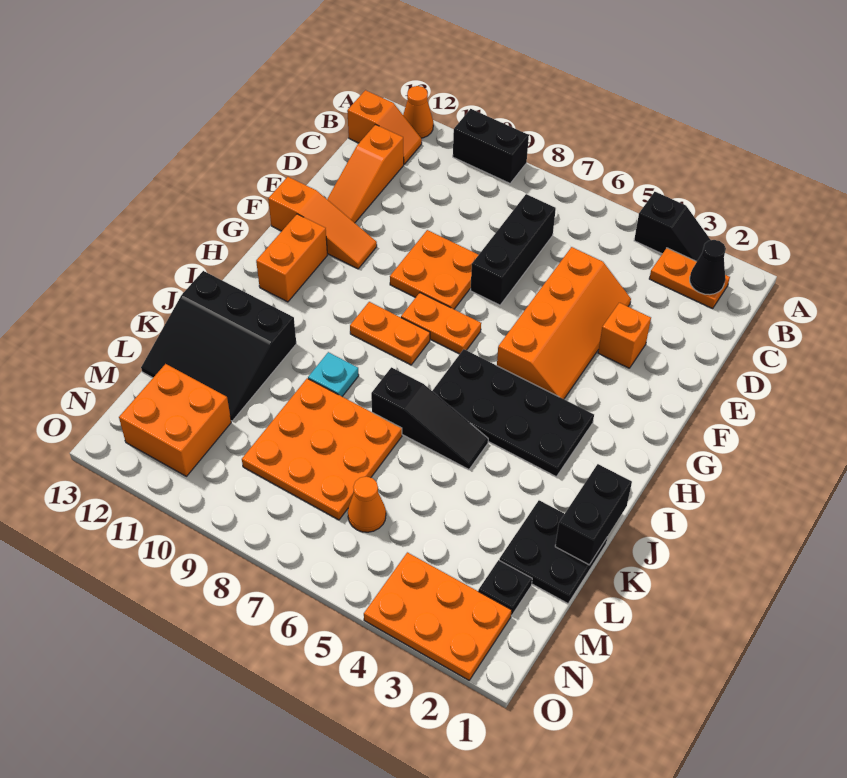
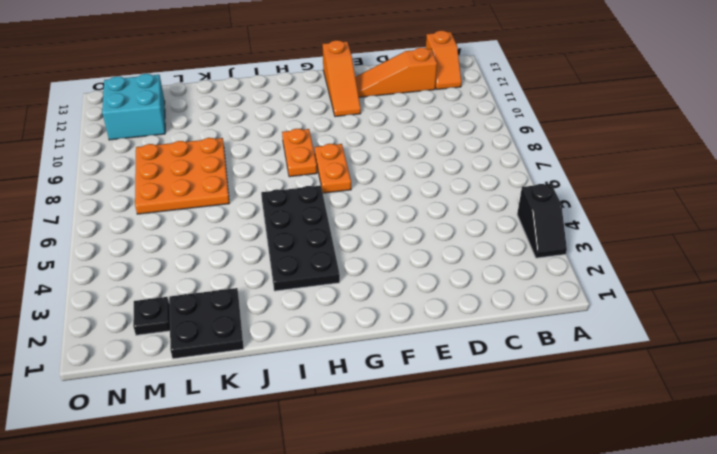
cyan 2x2 brick [102,74,165,140] -> orange 2x2 brick [119,364,231,476]
none -> black 1x2 brick [453,109,529,183]
none -> orange 1x1 cone [403,86,433,138]
none -> orange 1x2 plate [649,248,730,309]

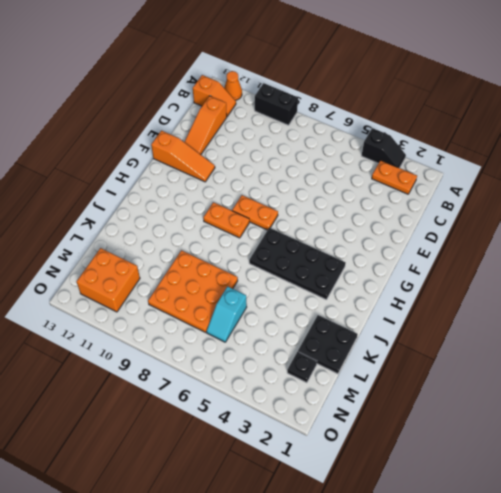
cyan 1x2 slope [206,286,247,342] -> orange 1x1 cone [348,476,386,532]
none -> black 1x3 brick [470,194,556,305]
none -> orange 2x4 slope [497,247,631,399]
none -> orange 1x1 brick [598,303,651,368]

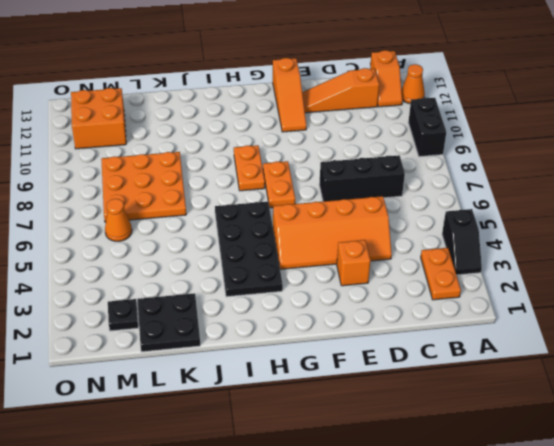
none -> orange 2x2 plate [390,230,478,309]
none -> orange 1x2 brick [256,214,327,302]
none -> black 1x3 slope [371,367,488,469]

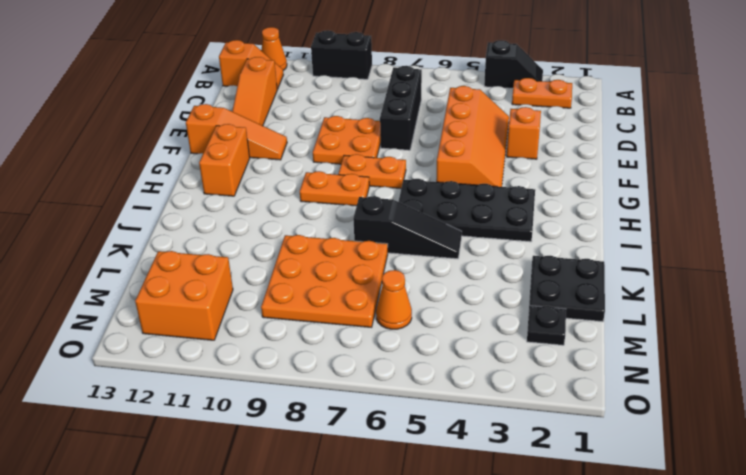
none -> cyan 1x1 plate [308,352,359,396]
none -> black 3x3 slope [141,271,296,421]
none -> orange 2x3 plate [364,552,512,680]

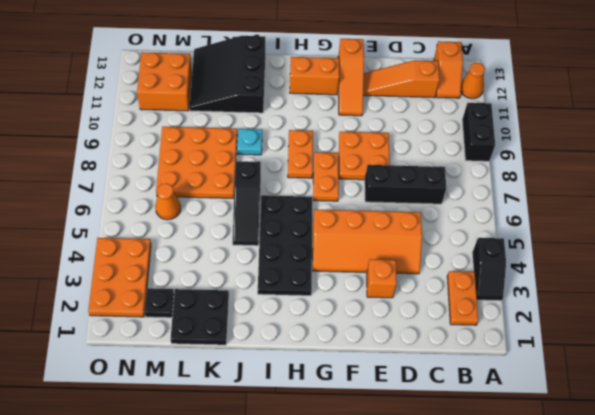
none -> black 1x1 cone [690,240,726,295]
none -> black 1x2 brick [555,464,632,565]

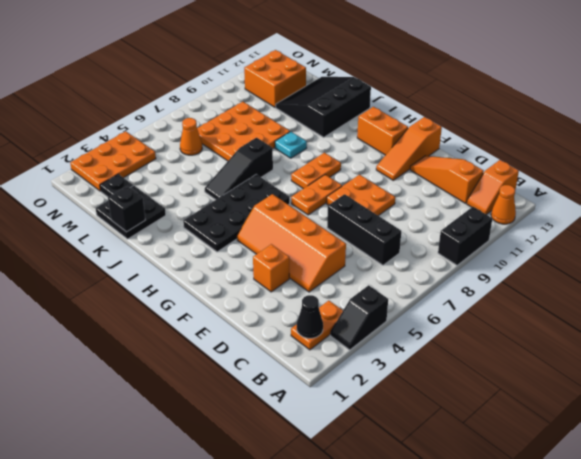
black 1x1 brick [108,186,145,232] -> black 1x2 brick [555,464,632,565]

